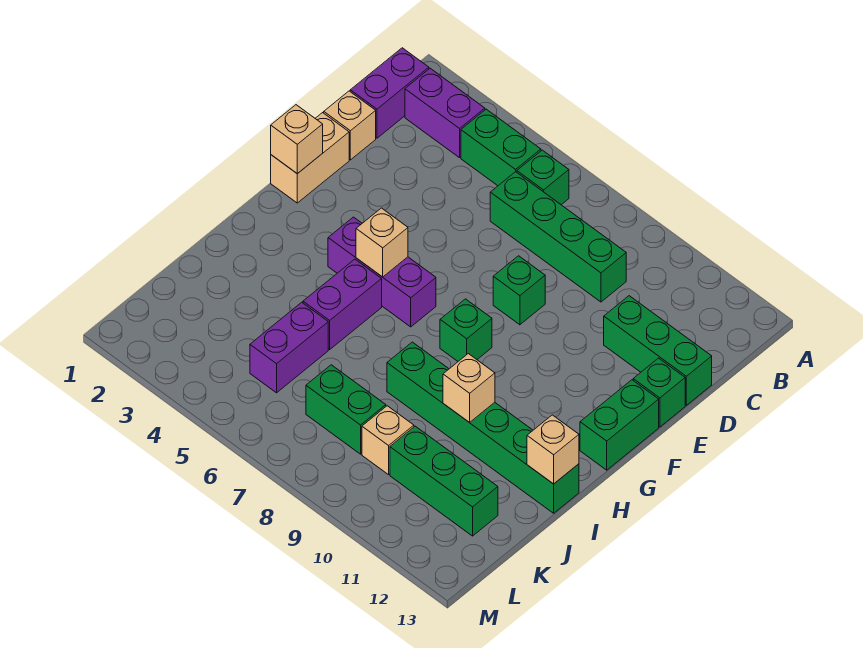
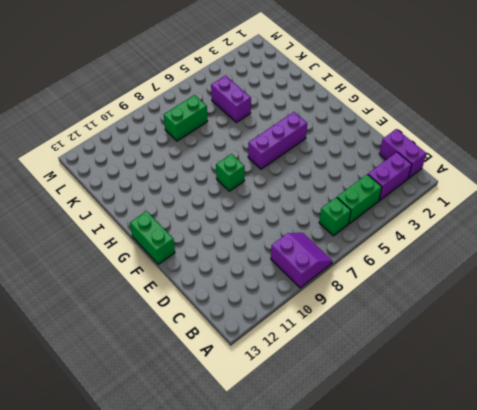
purple 2x2 slope [271,233,333,288] -> none
none -> green 1x4 brick [490,172,626,302]
none -> tan 1x1 brick [324,91,376,160]
none -> green 1x3 brick [604,296,712,405]

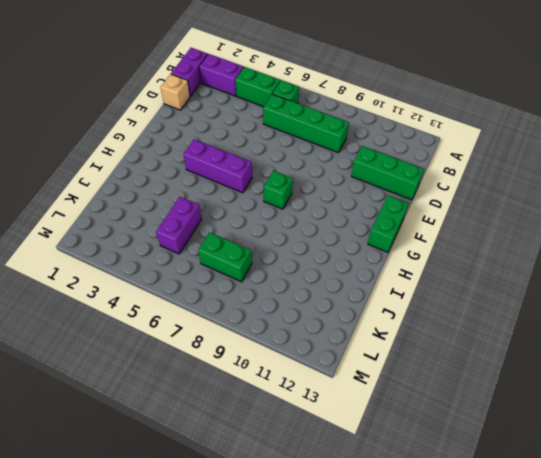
none -> tan 1x2 brick [271,113,349,203]
none -> green 1x1 brick [493,256,545,325]
none -> green 1x1 brick [633,358,685,427]

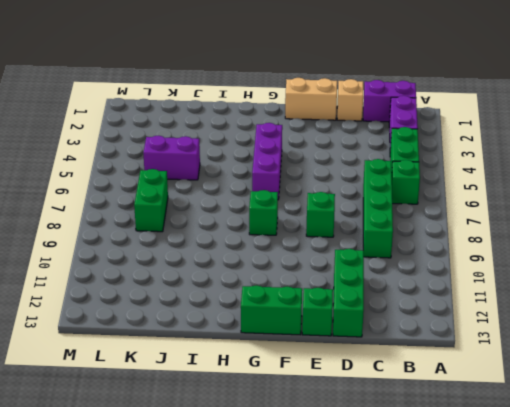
none -> purple 1x2 brick [303,259,382,349]
none -> green 1x6 brick [387,342,579,513]
none -> tan 1x1 brick [362,406,414,475]

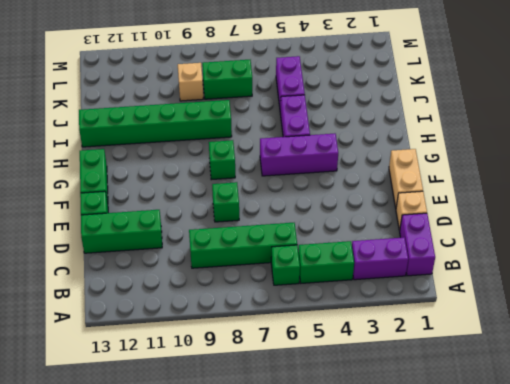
none -> green 1x3 brick [390,426,498,536]
none -> tan 1x1 brick [271,105,323,174]
none -> tan 1x1 brick [356,208,408,277]

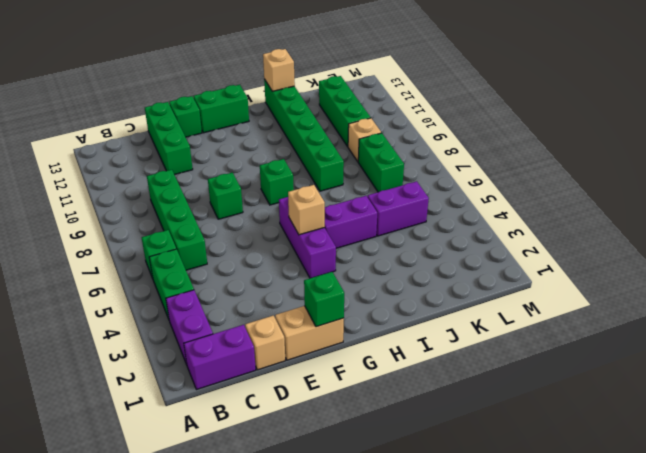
green 1x1 brick [304,272,344,327] -> tan 1x1 brick [271,105,323,174]
none -> tan 1x1 brick [443,354,495,423]

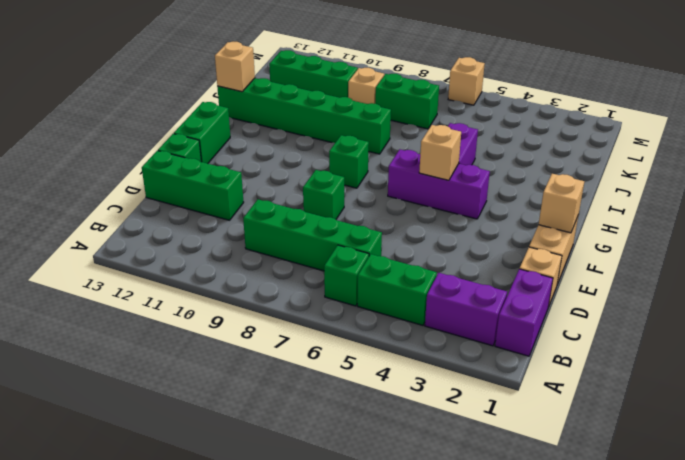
tan 1x1 brick [448,57,485,105] -> tan 1x1 brick moved to [443,354,495,423]
none -> purple 1x2 brick [250,302,328,393]

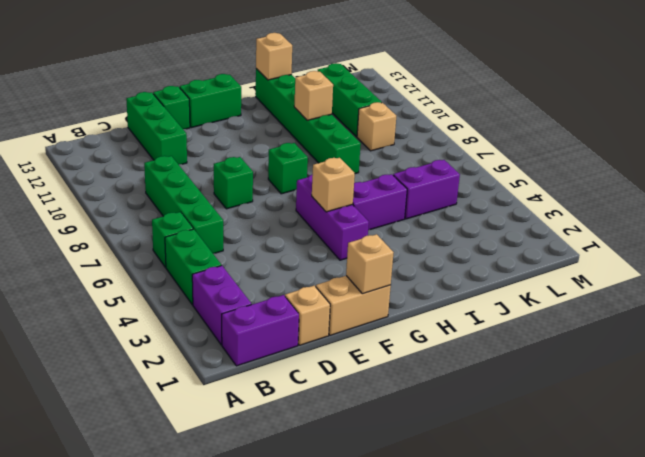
none -> green 1x2 brick [306,365,386,454]

